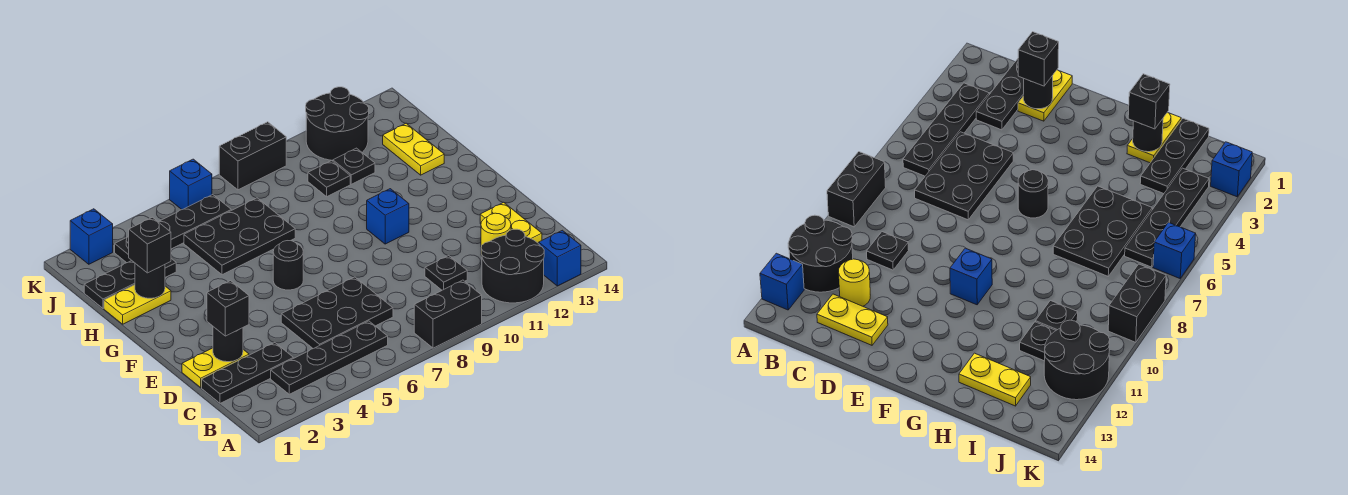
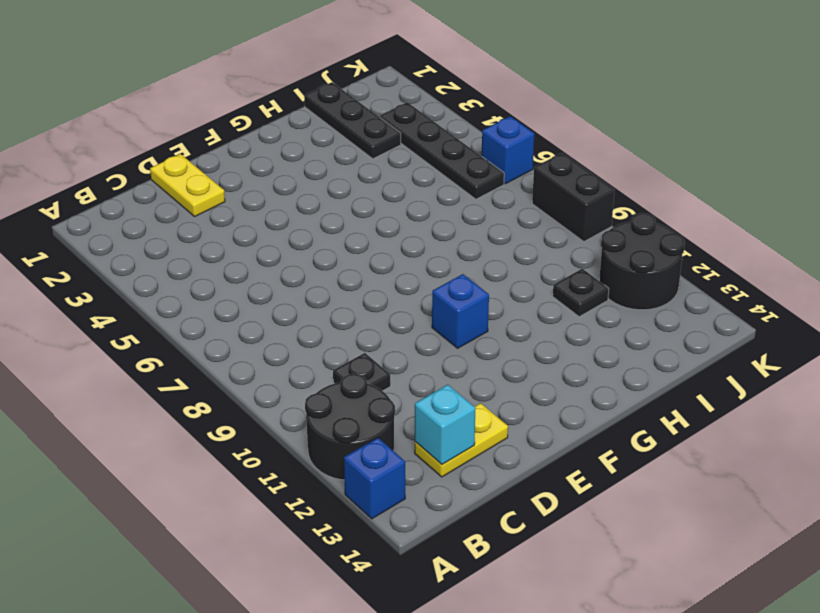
cyan 1x1 brick [415,385,475,465] -> none
none -> black 1x2 brick [414,280,482,348]
none -> black 1x4 plate [271,321,388,394]
none -> black 1x3 plate [202,343,293,403]

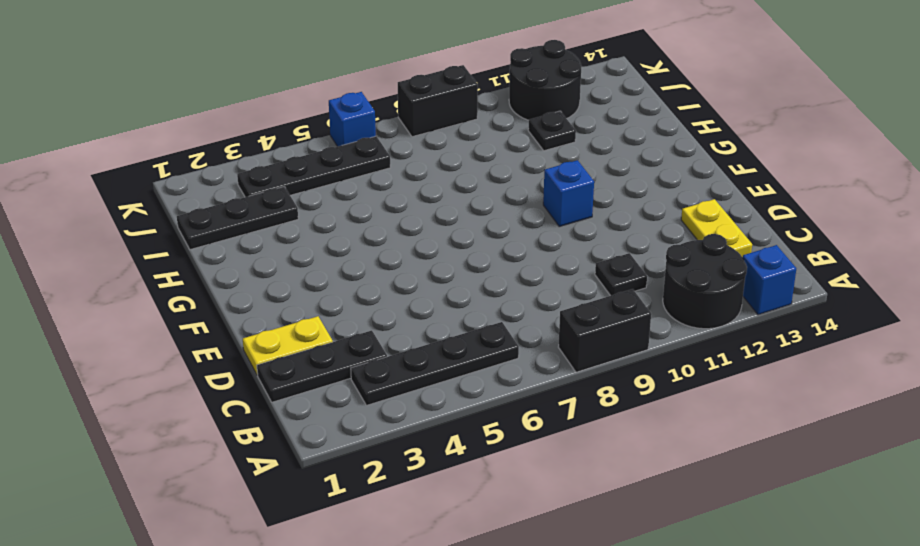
none -> black 2x3 plate [281,277,393,349]
none -> yellow 1x1 round brick [481,213,511,256]
none -> black 1x1 round brick [273,241,303,290]

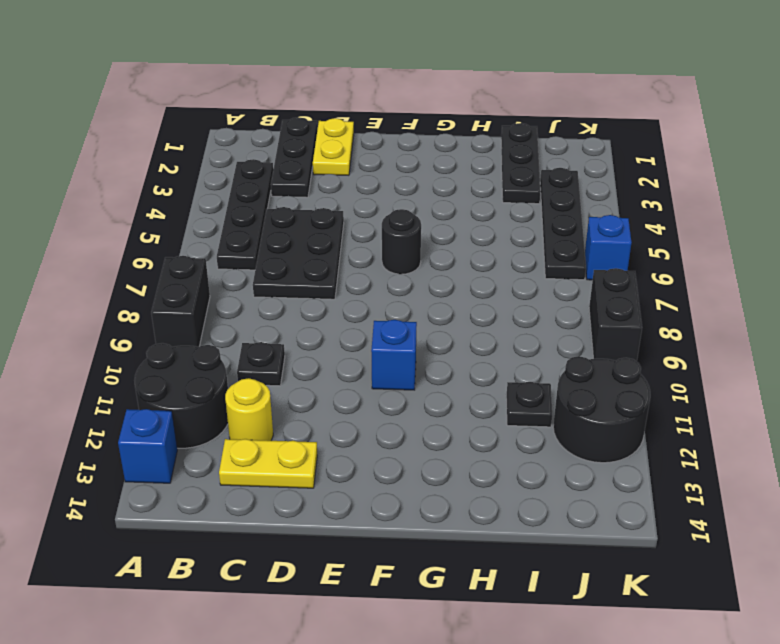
none -> yellow 1x2 plate [104,285,171,324]
none -> black 2x3 plate [184,198,295,275]
none -> yellow 1x2 plate [383,123,444,175]

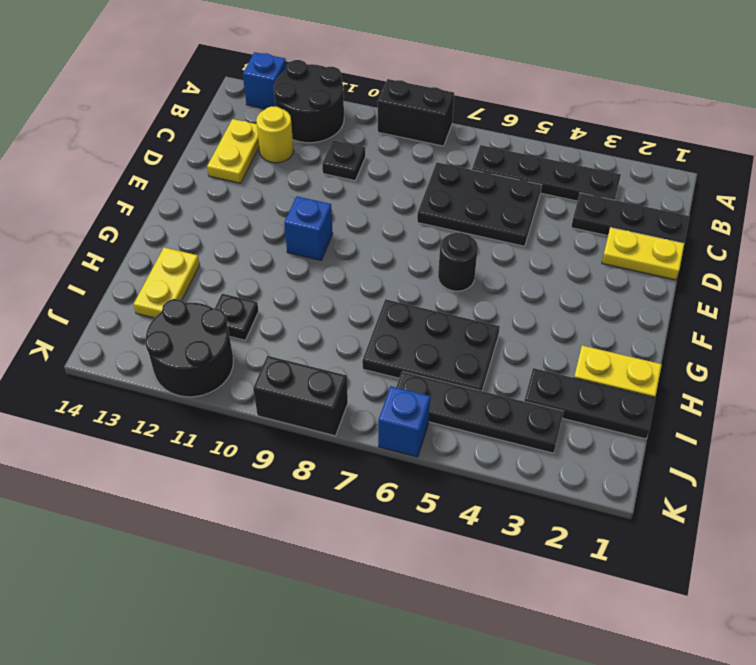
none -> black 1x1 plate [308,161,350,196]
none -> blue 1x1 brick [70,209,113,264]
none -> black 1x1 round brick [213,327,243,362]

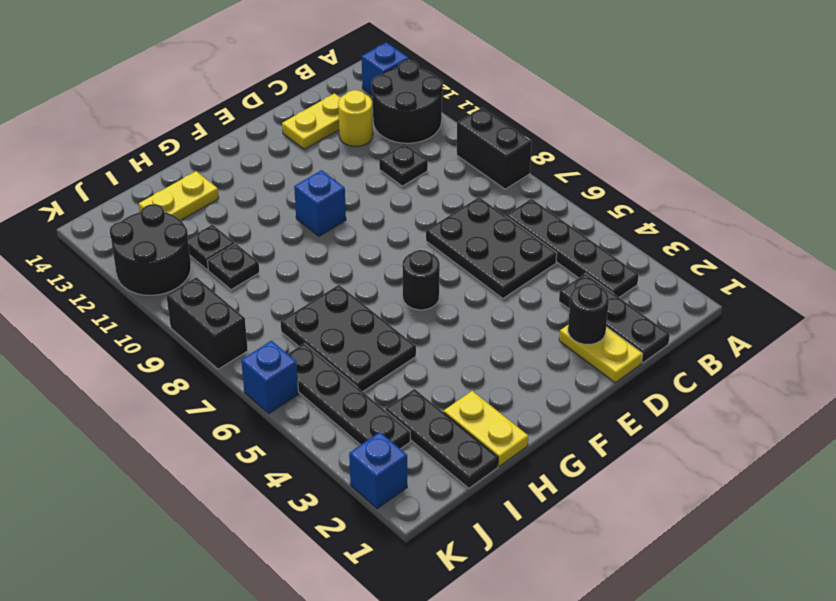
none -> black 1x1 round brick [135,263,165,298]
none -> black 1x1 brick [207,281,249,336]
none -> black 1x1 brick [129,217,171,273]

